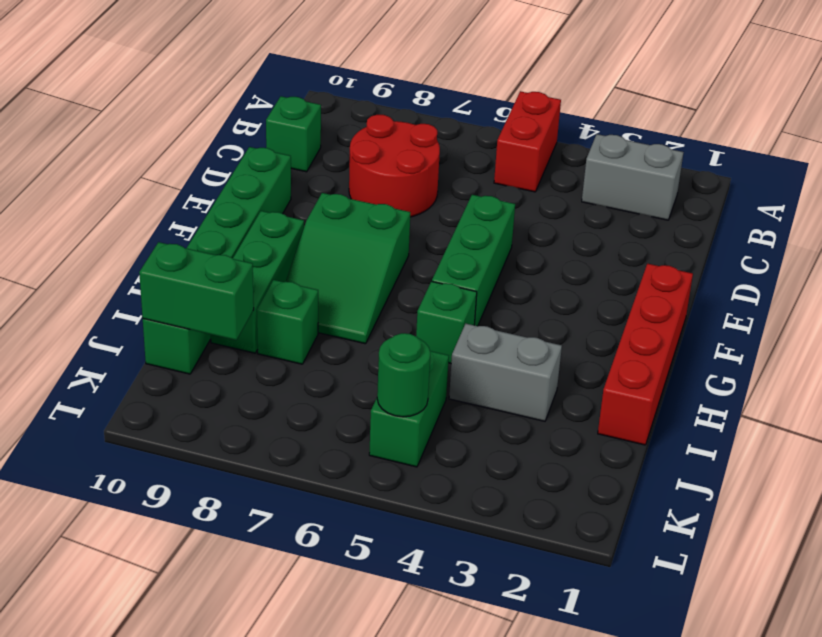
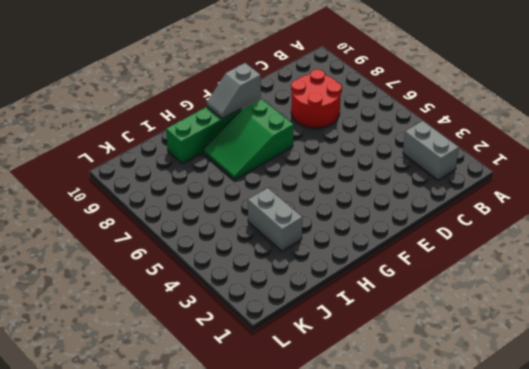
grey 1x2 slope [207,63,261,119] -> none
none -> red 1x2 brick [494,91,561,192]
none -> green 1x1 brick [266,96,321,172]
none -> green 1x3 brick [432,195,515,326]

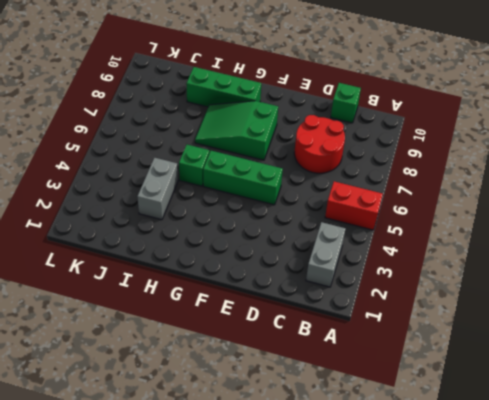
none -> green 1x6 brick [143,147,291,374]
none -> red 1x4 brick [598,264,693,445]
none -> green 1x1 brick [257,280,318,364]

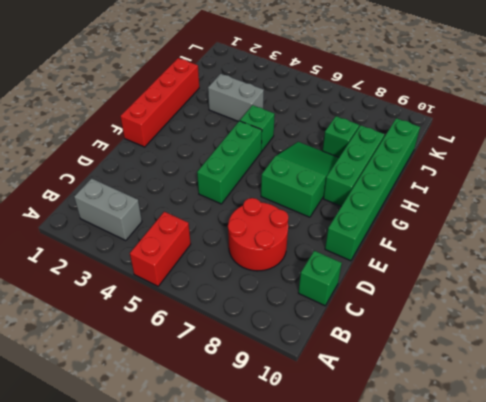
none -> green 1x2 brick [369,351,449,467]
none -> green 1x2 brick [139,242,254,340]
none -> green 1x1 round brick [377,333,430,417]

